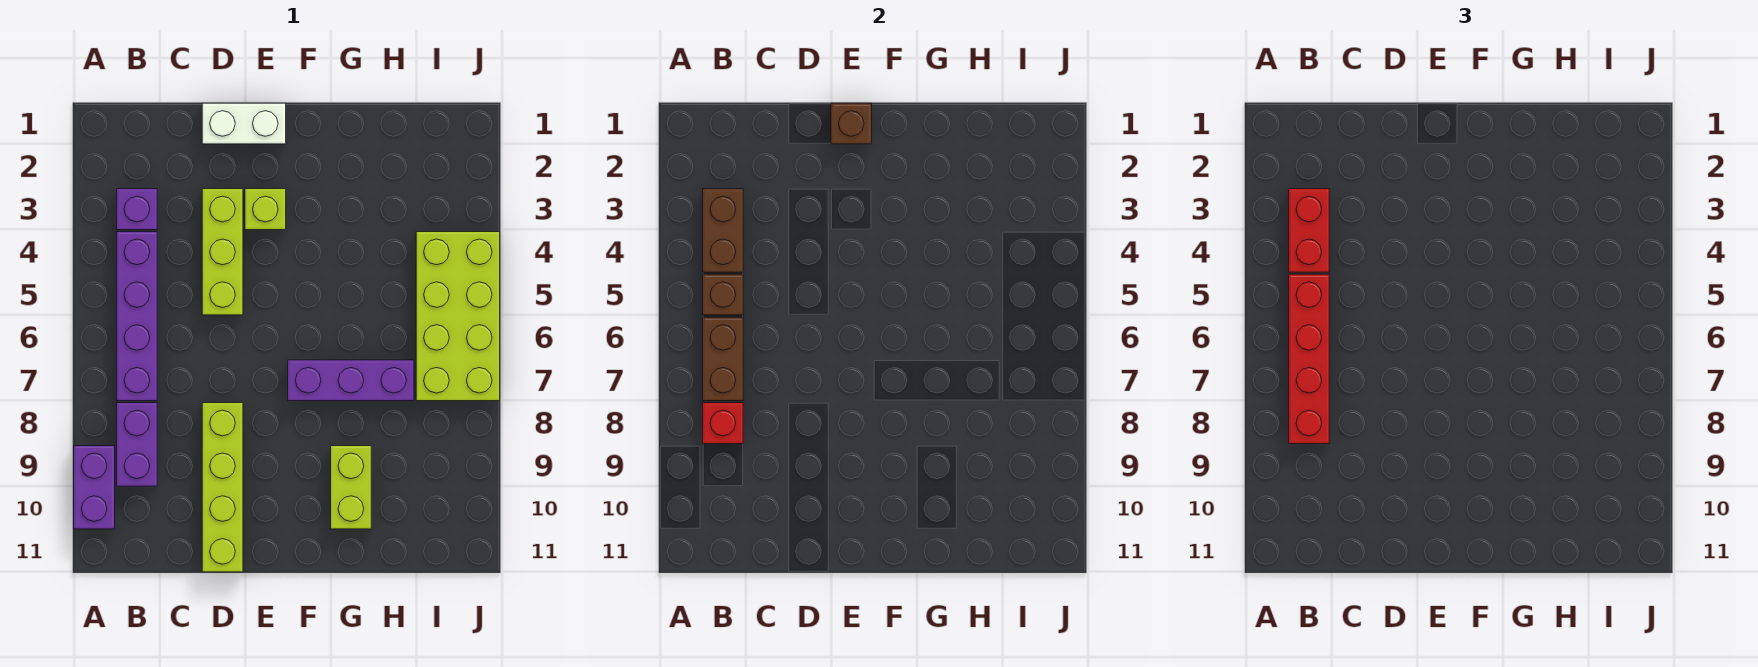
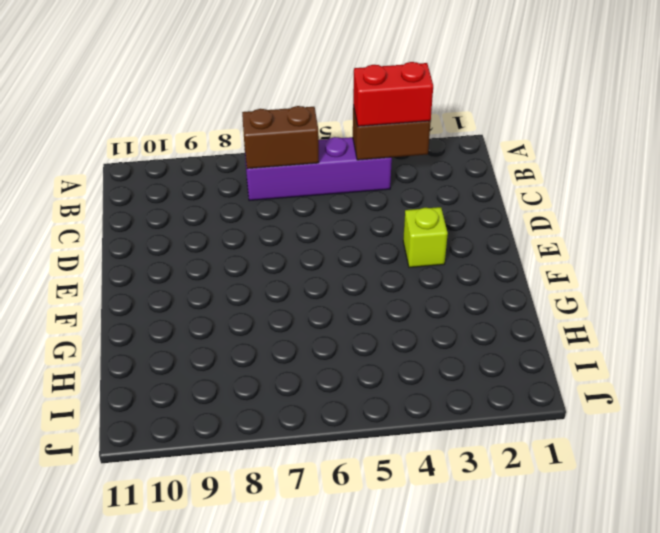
none -> purple 1x2 brick [74,446,115,529]
none -> purple 1x1 brick [117,189,157,230]
none -> purple 1x2 brick [117,403,157,486]

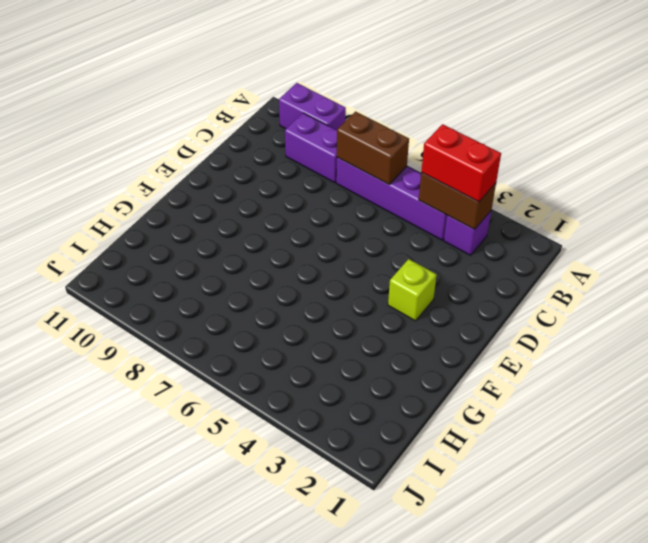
none -> white 1x2 brick [202,103,286,144]
none -> lime 1x3 brick [202,189,243,315]
none -> lime 1x4 brick [202,403,243,572]

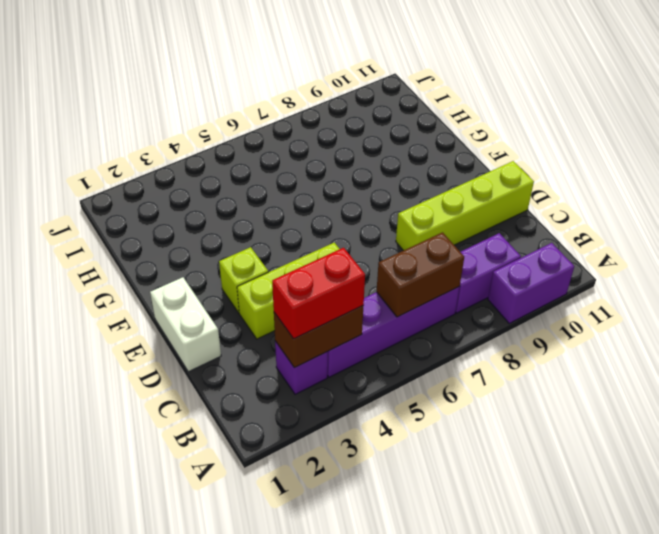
none -> purple 1x3 brick [288,360,414,401]
none -> lime 1x2 brick [331,446,371,529]
none -> lime 2x4 brick [416,232,500,401]

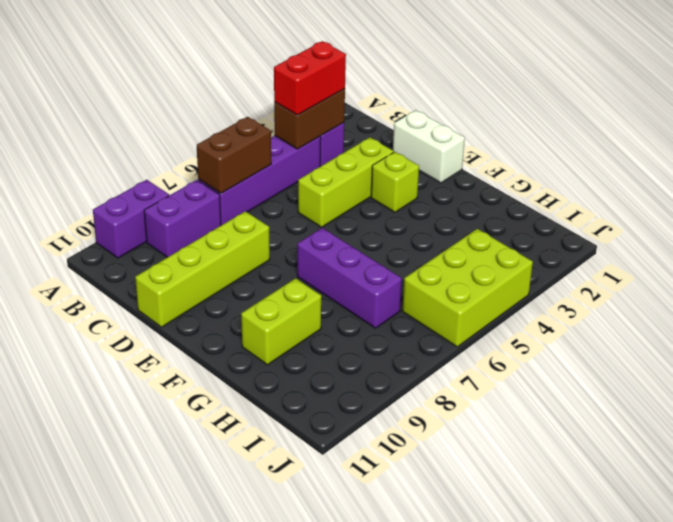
lime 2x3 brick [402,229,533,347] -> lime 2x4 brick [416,232,500,401]
none -> brown 1x1 brick [703,274,743,315]
none -> red 1x1 brick [703,403,743,444]
none -> brown 1x1 brick [831,103,872,144]

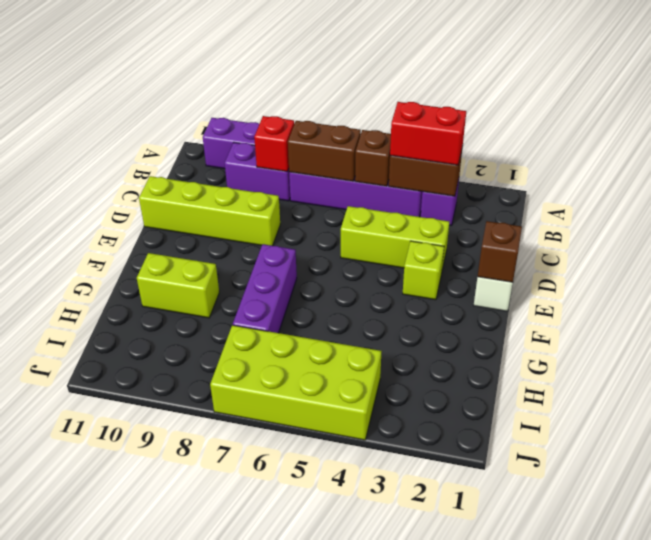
none -> red 1x4 brick [1289,274,1329,444]

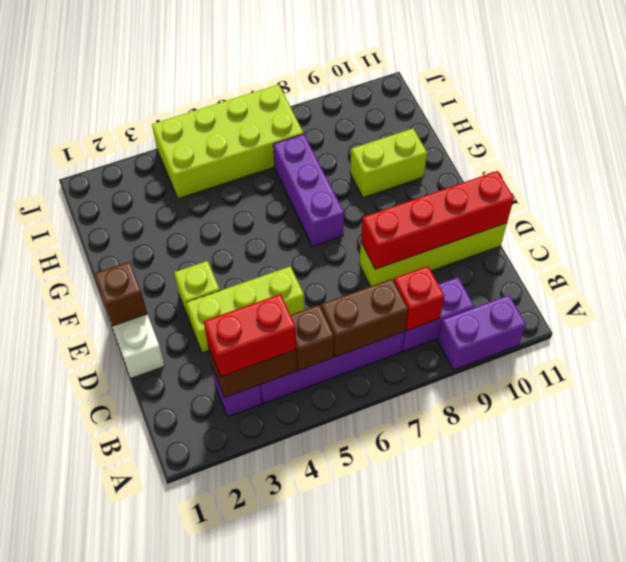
red 1x4 brick [361,171,514,269] -> red 1x4 brick moved to [1289,274,1329,444]

